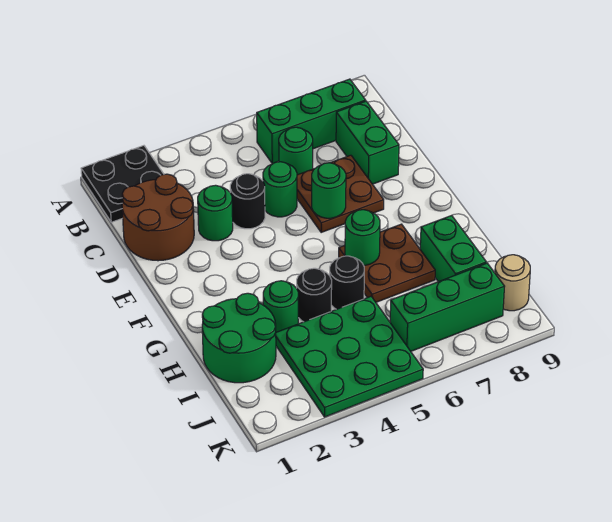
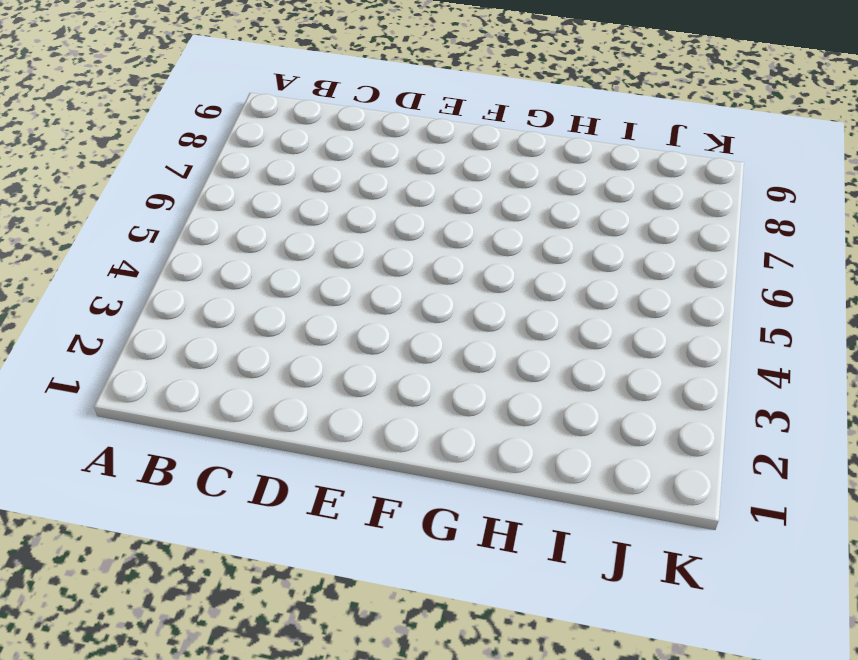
none -> black 2x2 plate [81,146,164,222]
none -> green 1x3 brick [257,79,366,164]
none -> brown 2x2 round brick [122,174,194,261]

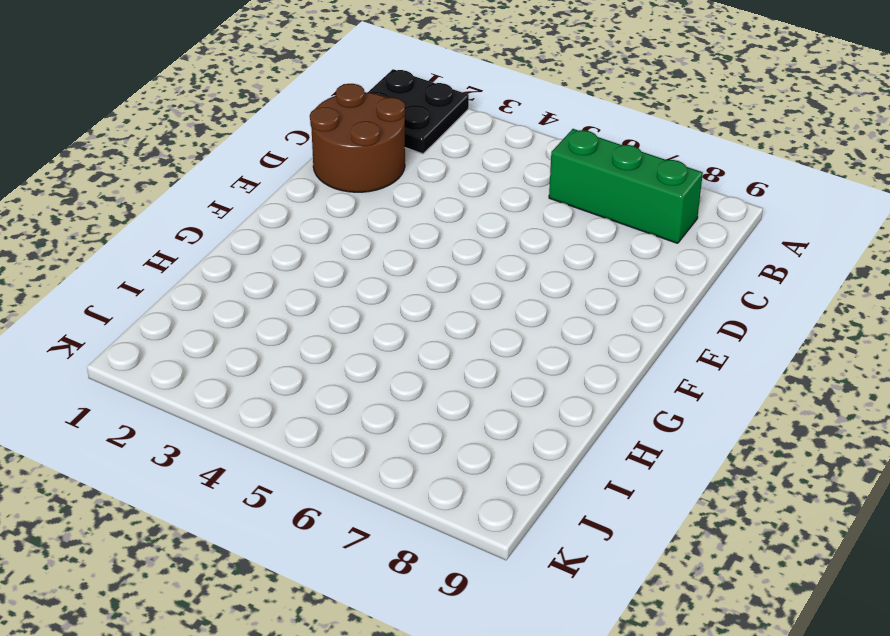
none -> green 1x1 round brick [279,127,313,175]
none -> green 1x2 brick [336,101,399,184]
none -> green 1x1 round brick [198,185,233,241]

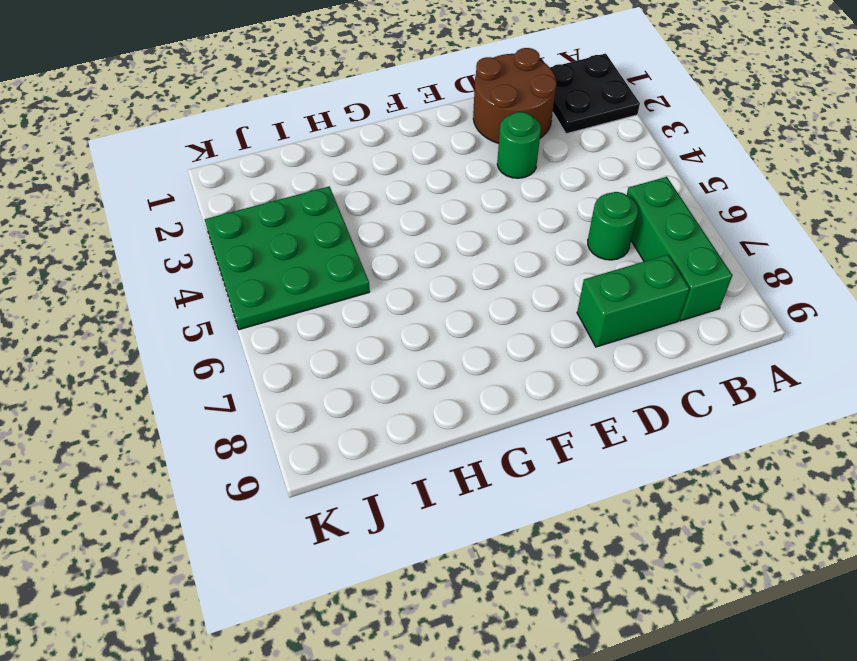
none -> black 1x1 round brick [230,174,265,229]
none -> green 1x1 round brick [263,162,297,217]
none -> brown 2x2 plate [297,155,384,232]

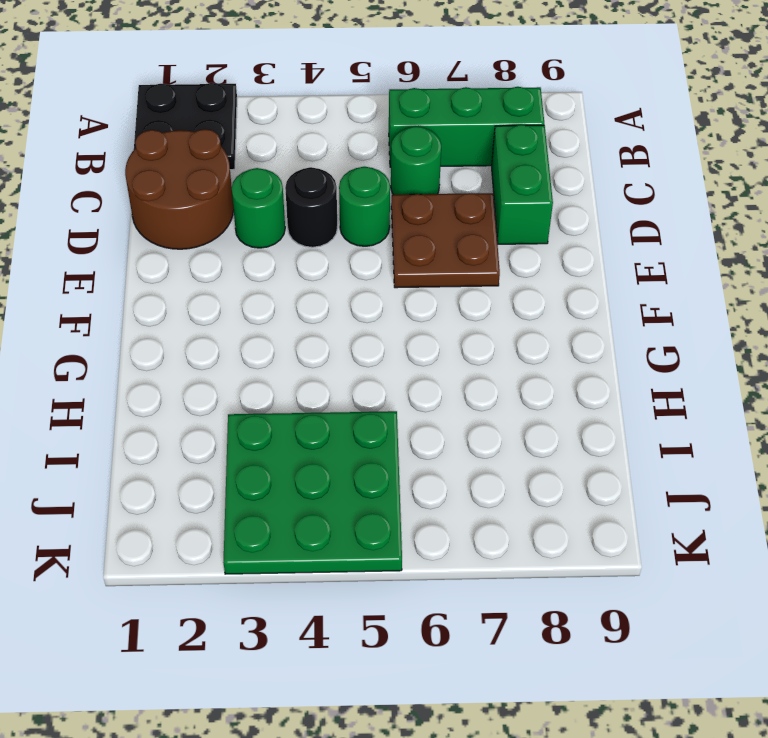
none -> brown 2x2 plate [339,224,435,302]
none -> green 2x2 round brick [202,293,276,383]
none -> green 1x1 round brick [263,281,298,332]

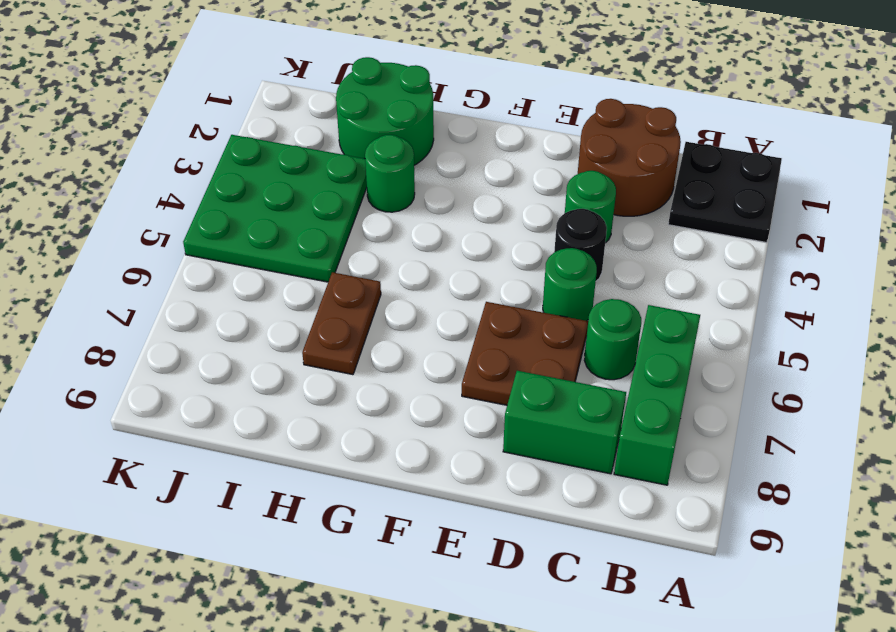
brown 1x2 plate [302,272,381,375] -> brown 2x2 plate [339,224,435,302]
none -> black 1x1 round brick [297,268,332,322]
none -> black 1x1 round brick [329,256,364,309]
none -> green 1x2 brick [420,215,486,282]

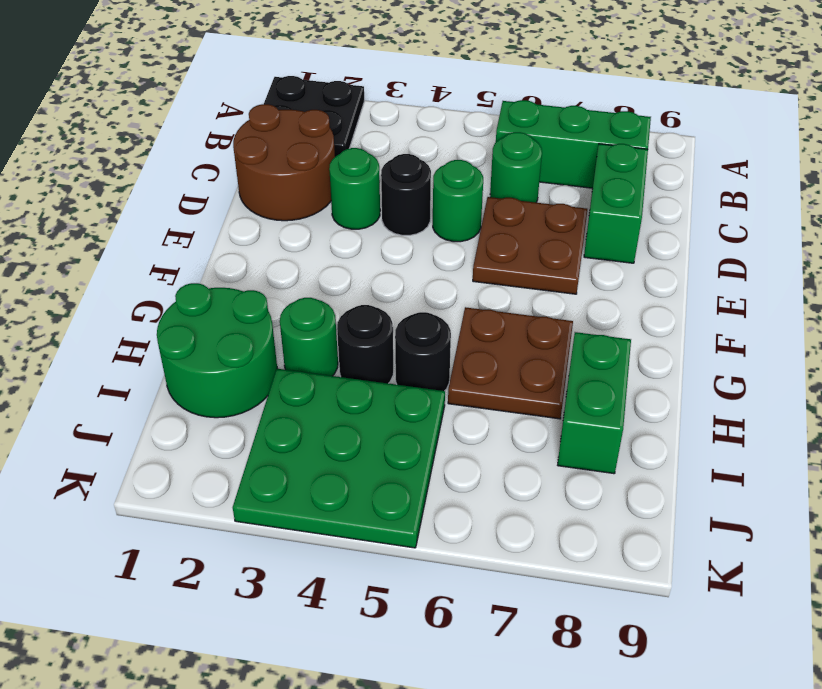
none -> green 1x3 brick [390,263,505,351]
none -> tan 1x1 round brick [495,255,530,311]
none -> green 1x1 round brick [312,163,346,218]

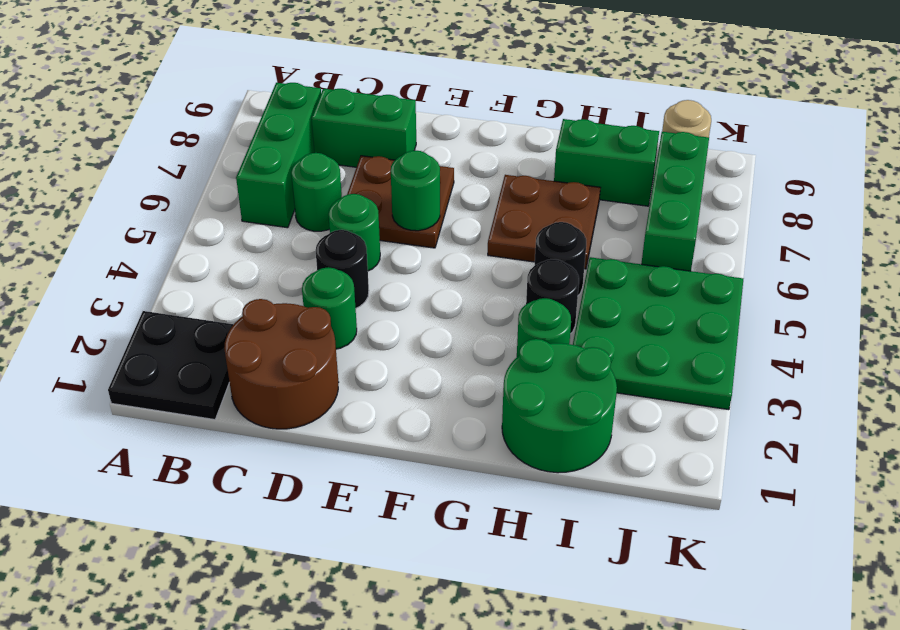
none -> green 1x1 round brick [345,210,380,265]

